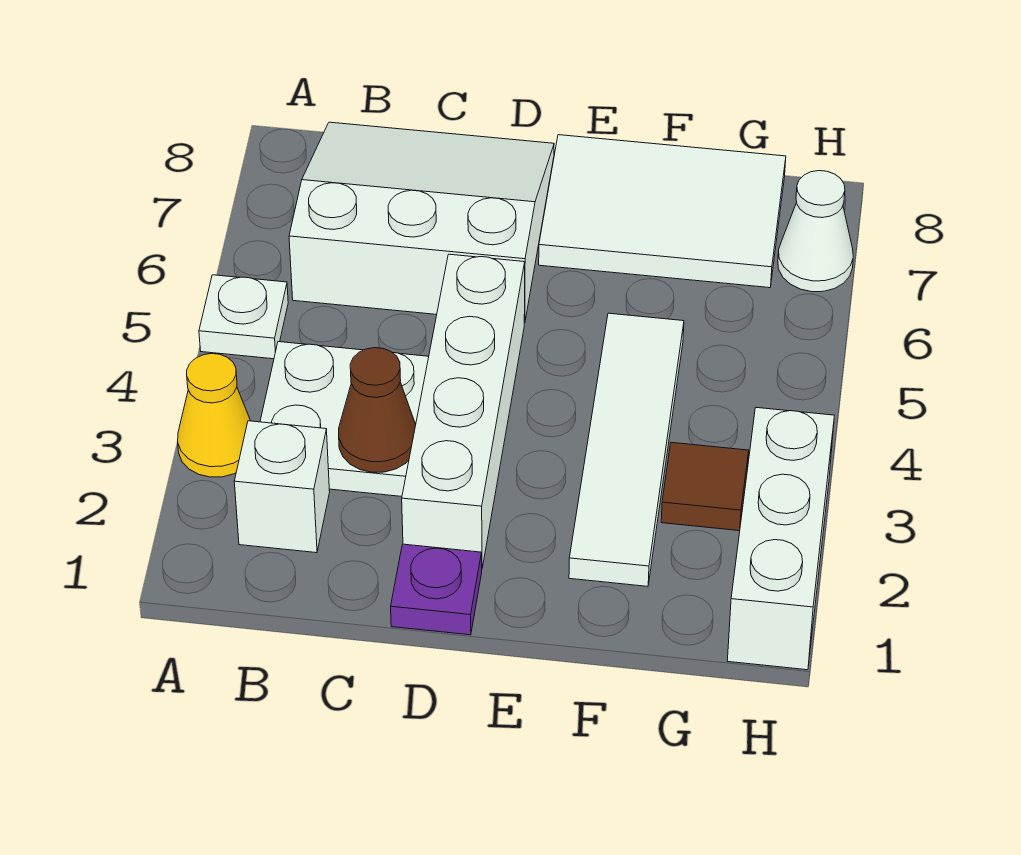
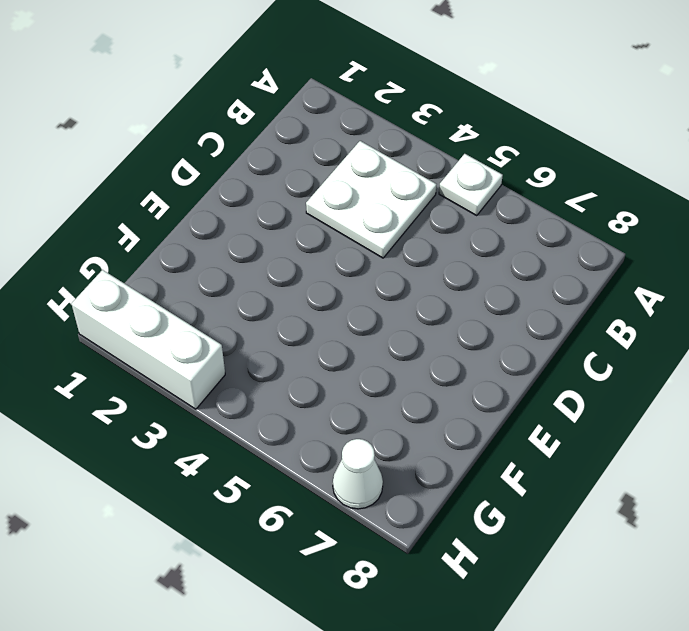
none -> yellow 1x1 cone [178,354,250,477]
none -> white 1x1 brick [234,421,330,553]
none -> white 3x3 slope [289,122,554,323]

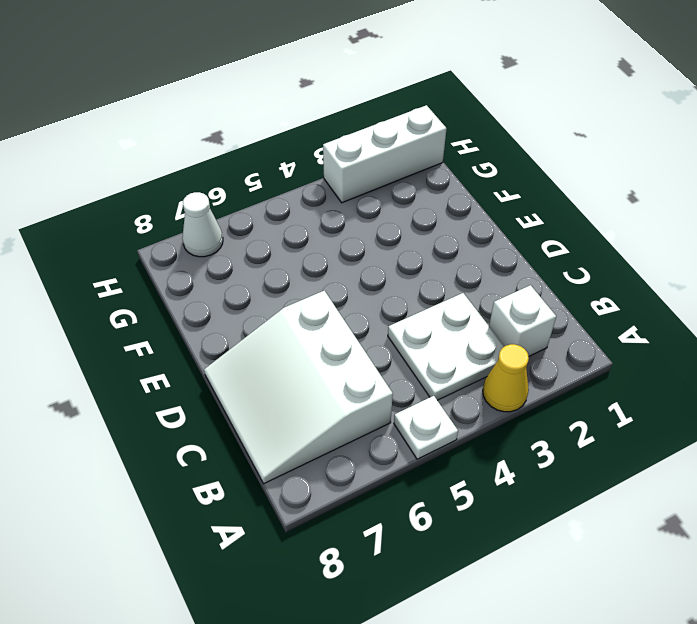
none -> purple 1x1 plate [391,544,482,635]
none -> white 1x4 brick [402,254,525,568]
none -> white 2x3 tile [539,135,786,288]

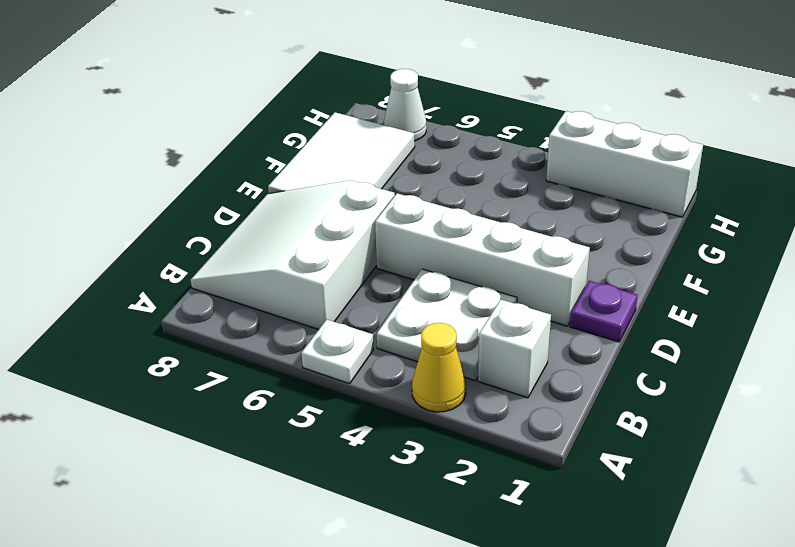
none -> white 1x4 tile [569,313,684,586]
none -> brown 1x1 tile [661,443,749,531]
none -> brown 1x1 cone [339,348,416,472]

